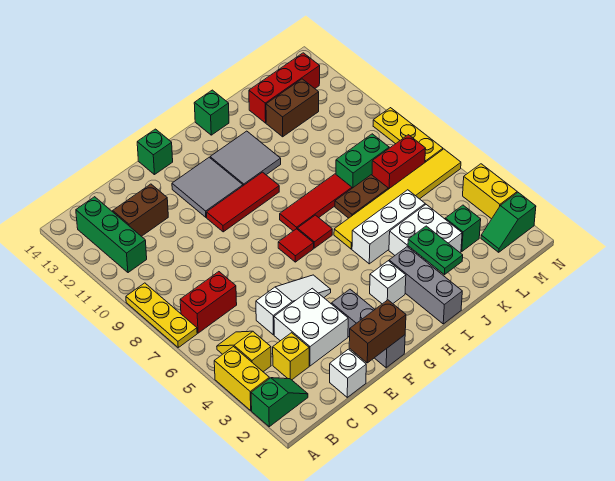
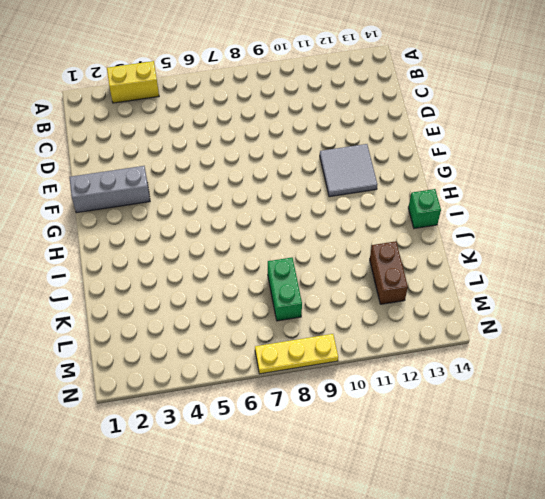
none -> green 1x2 slope [251,378,308,427]
none -> yellow 1x3 plate [126,283,197,347]
none -> yellow 1x2 slope [217,331,271,372]
none -> red 1x2 brick [180,272,237,333]

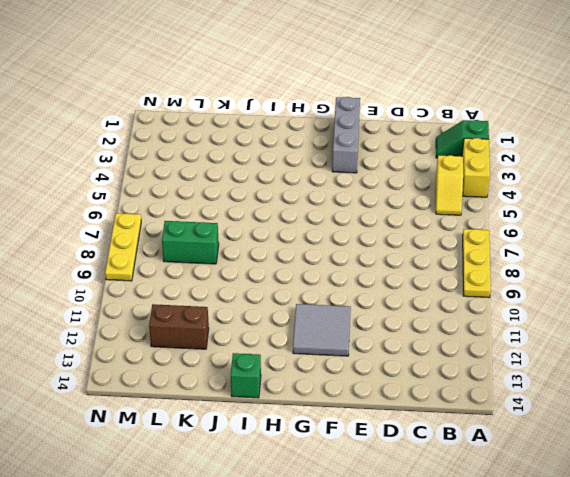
none -> red 1x2 brick [180,272,237,333]
none -> green 1x3 brick [76,197,147,273]
none -> yellow 1x1 brick [273,333,309,380]
none -> brown 1x2 brick [113,184,168,236]

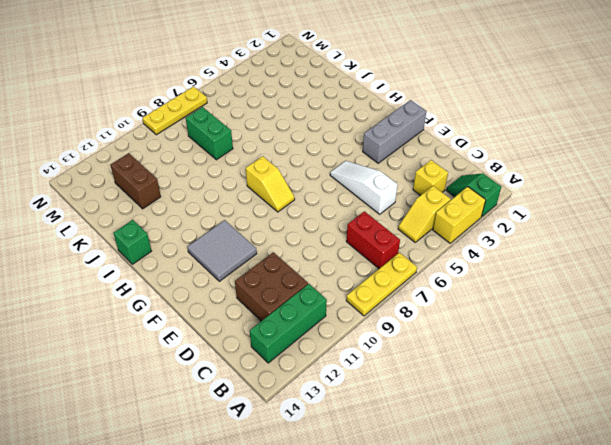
brown 2x2 brick [235,252,308,321] -> brown 1x2 brick [113,184,168,236]
yellow 1x2 slope [246,156,295,212] -> red 1x3 tile [280,174,352,231]
none -> white 1x1 brick [330,349,366,397]
none -> white 2x2 brick [274,288,348,366]
none -> red 1x3 tile [206,172,279,232]
none -> green 1x1 brick [137,129,173,175]

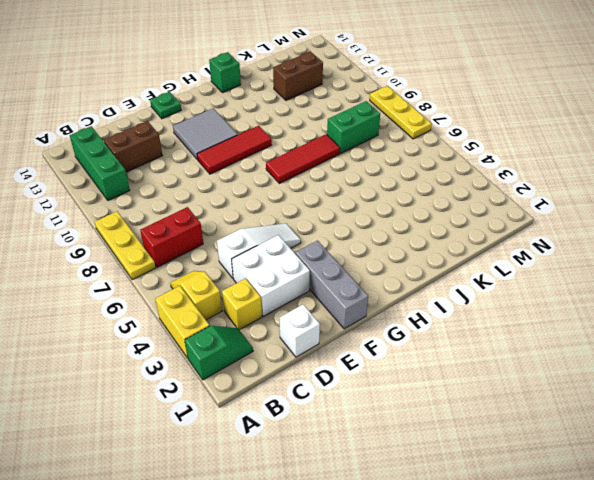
green 1x1 plate [150,92,181,119] -> green 1x1 brick [137,129,173,175]
none -> red 1x1 tile [278,229,314,262]
none -> white 1x1 brick [370,261,406,304]
none -> red 1x1 tile [297,215,332,248]
none -> grey 2x2 tile [210,131,281,186]

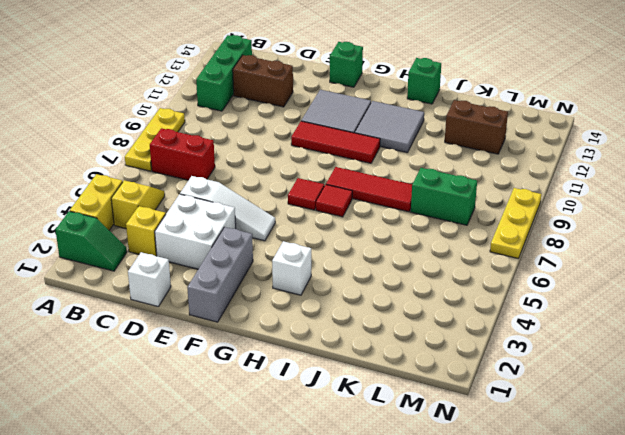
none -> grey 1x3 brick [389,247,462,324]
none -> white 1x3 brick [352,190,425,264]
none -> yellow 1x6 tile [334,149,461,249]
none -> white 2x2 brick [389,205,462,270]

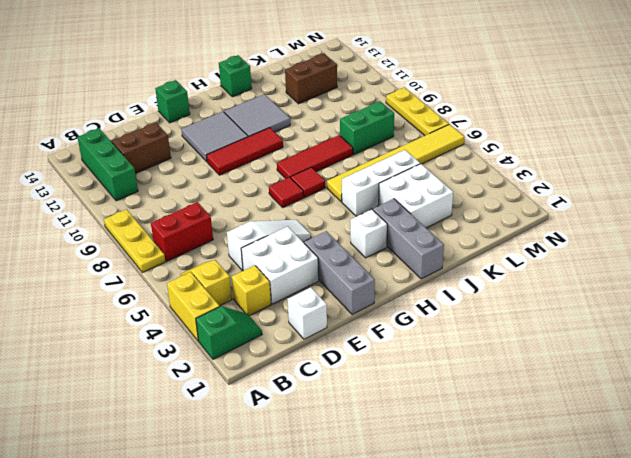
none -> brown 1x2 plate [335,175,388,218]
none -> red 1x3 brick [249,53,320,123]
none -> green 1x1 brick [445,205,481,252]
none -> red 1x2 brick [372,135,426,189]

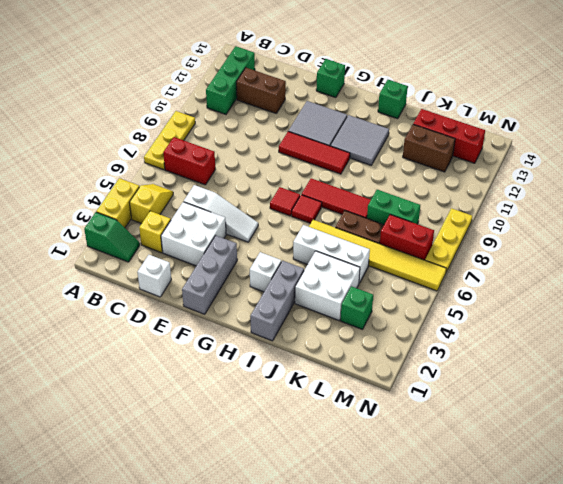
none -> green 1x2 slope [481,193,536,252]
none -> yellow 1x2 brick [463,164,517,219]
none -> brown 1x2 brick [349,300,406,363]
none -> green 1x2 plate [408,226,463,275]

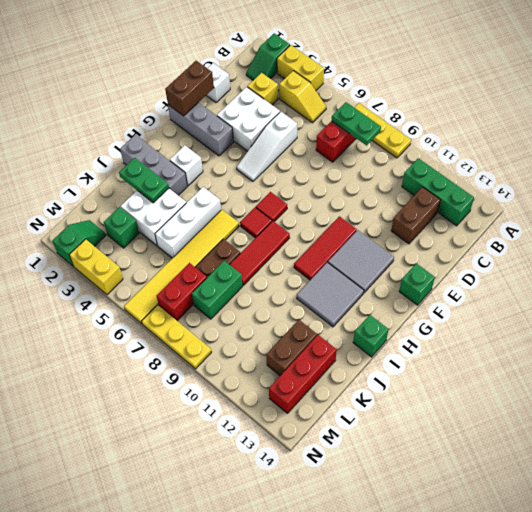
green 1x2 plate [332,102,381,145] -> none

